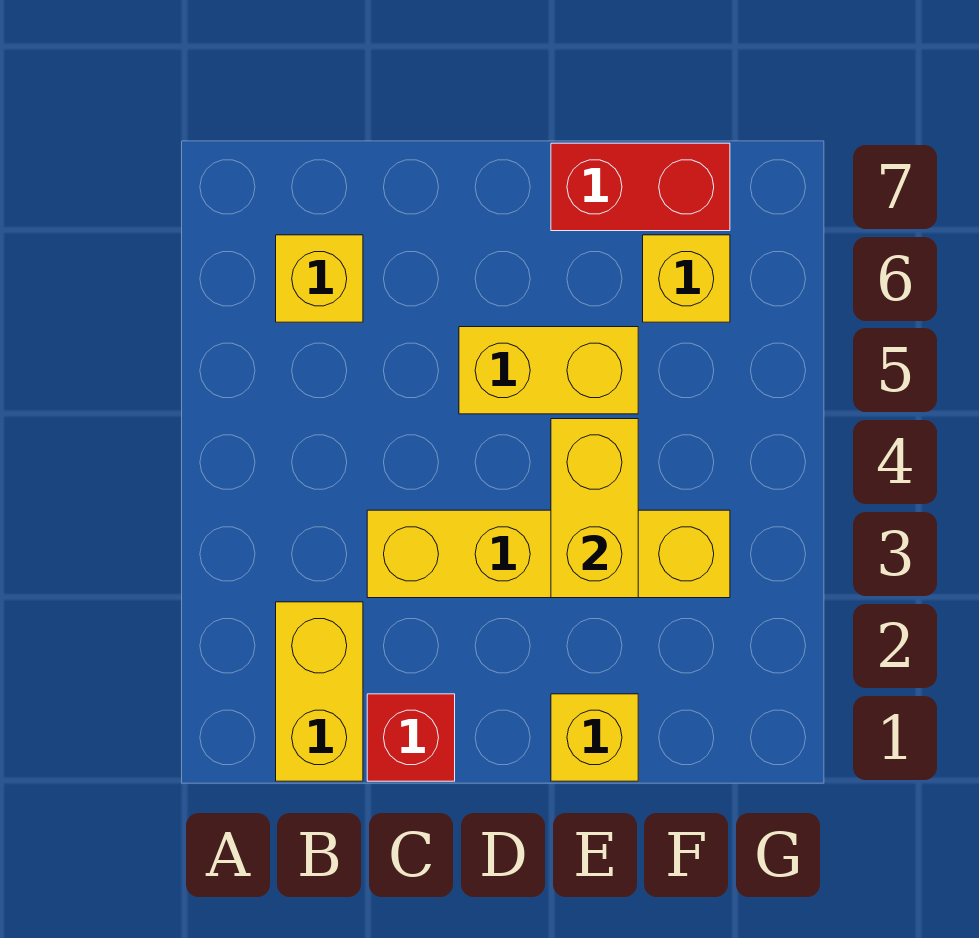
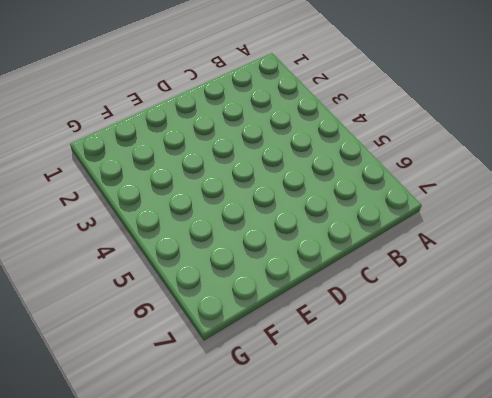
none -> yellow 1x2 brick [276,602,363,781]
none -> yellow 1x1 brick [276,235,363,322]

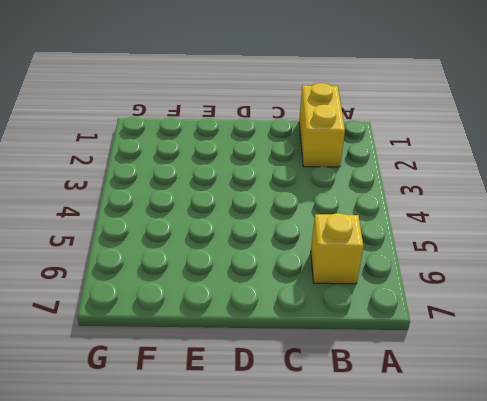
none -> red 1x1 brick [367,694,455,781]
none -> yellow 1x4 brick [367,510,730,598]

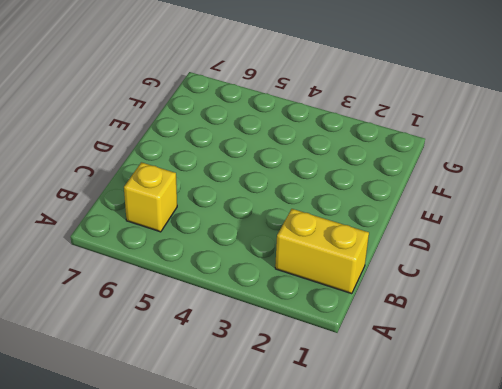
none -> red 1x1 brick [367,694,455,781]
none -> yellow 1x4 brick [367,510,730,598]

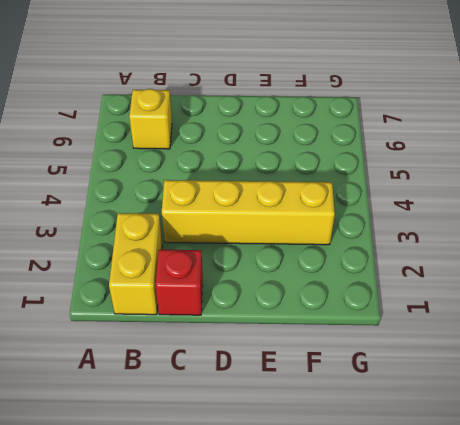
none -> yellow 1x2 brick [459,327,638,414]
none -> yellow 1x1 brick [551,694,638,781]

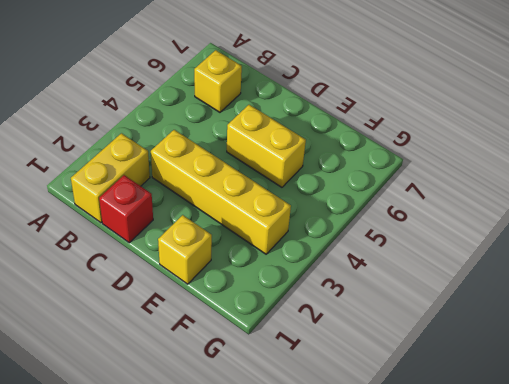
none -> red 1x2 brick [551,143,730,231]
none -> yellow 1x1 brick [643,235,730,322]

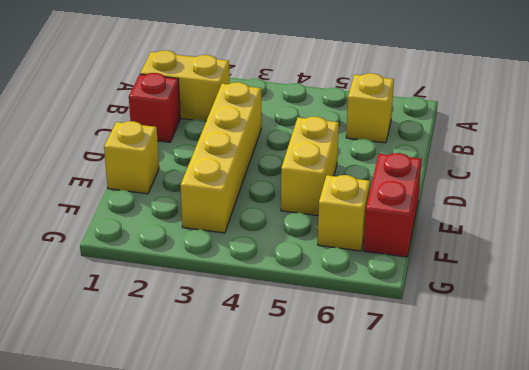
none -> yellow 1x2 brick [551,419,638,598]

